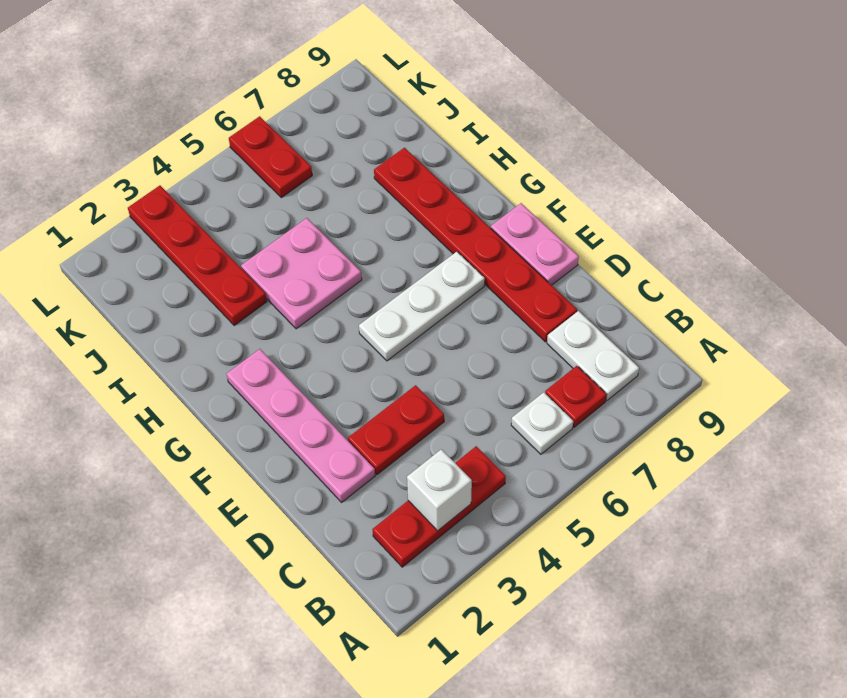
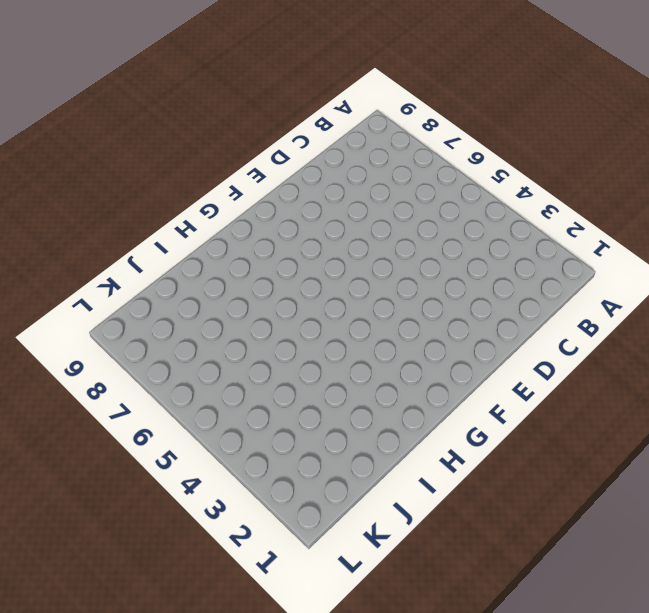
none -> red 1x3 plate [372,446,506,567]
none -> white 1x1 plate [511,392,573,454]
none -> red 1x1 plate [545,366,607,427]

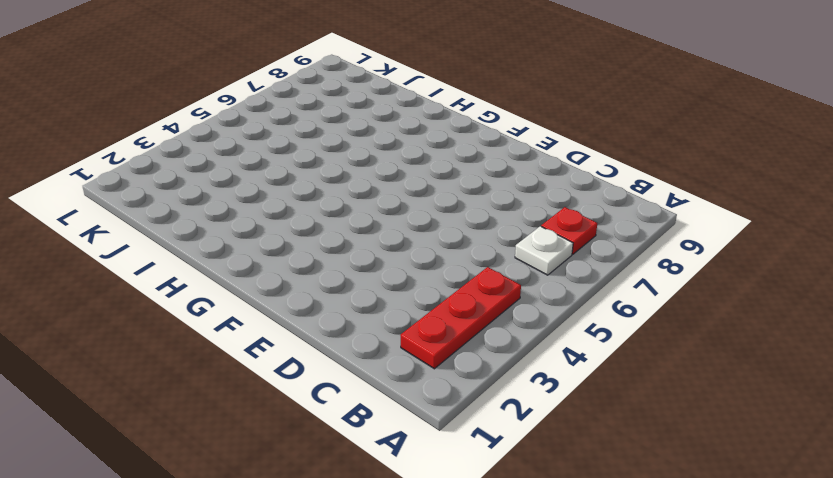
none -> white 1x2 plate [547,311,639,401]
none -> pink 1x4 plate [227,349,375,502]
none -> red 1x2 plate [348,385,444,475]

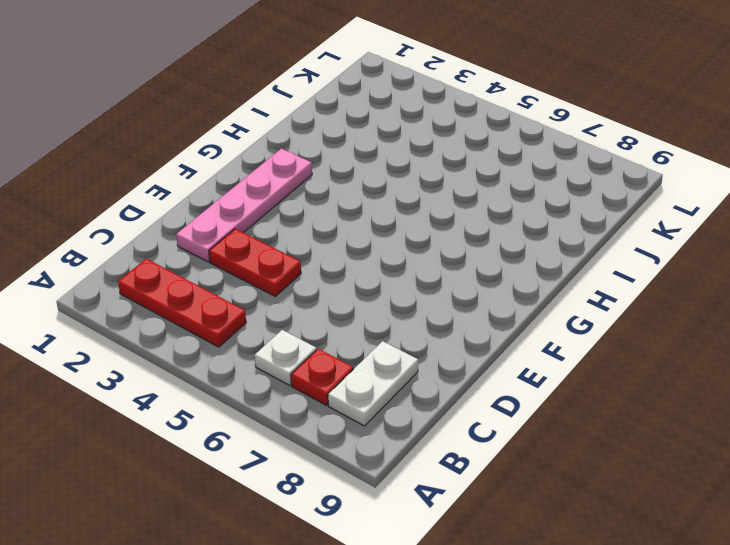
none -> red 1x6 plate [374,148,577,342]
none -> pink 1x2 plate [491,203,579,285]
none -> white 1x3 plate [359,252,485,361]

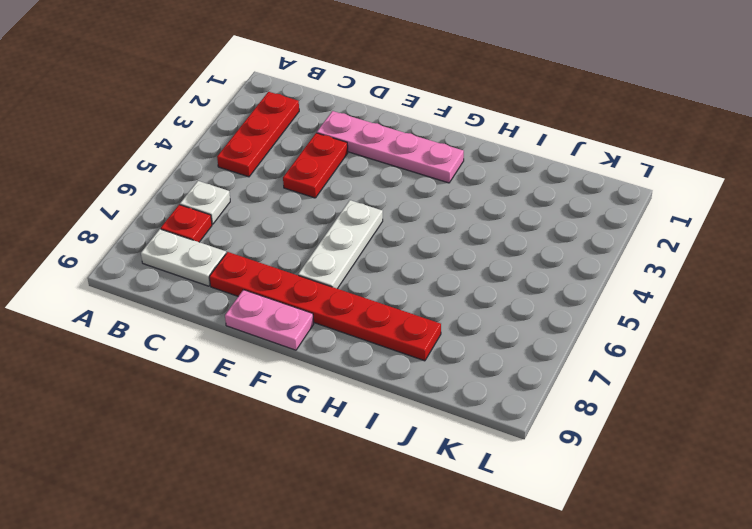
none -> pink 2x2 plate [241,218,362,329]
none -> red 1x4 plate [128,186,267,326]
none -> red 1x2 plate [229,116,312,198]

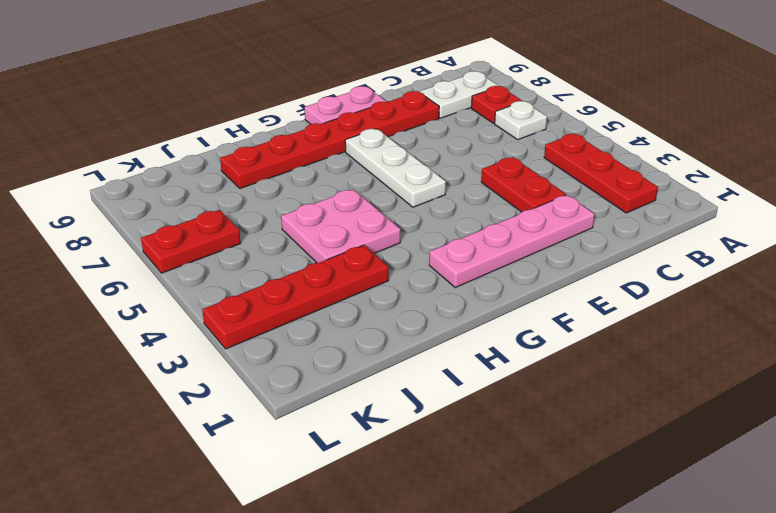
none -> white 1x1 brick [407,449,472,531]

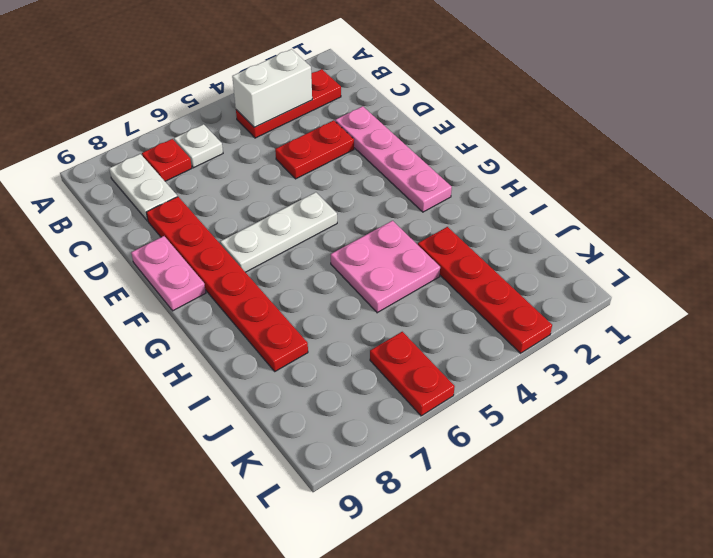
white 1x2 brick [232,49,312,127] -> white 1x1 brick [407,449,472,531]

